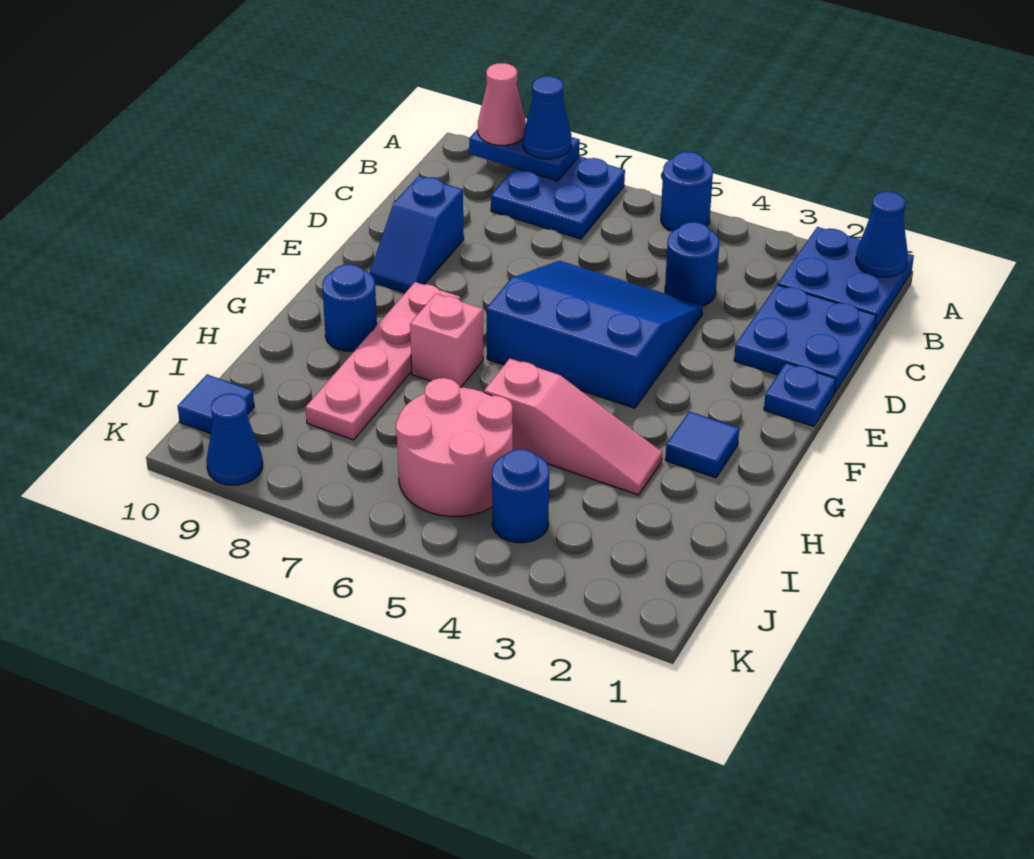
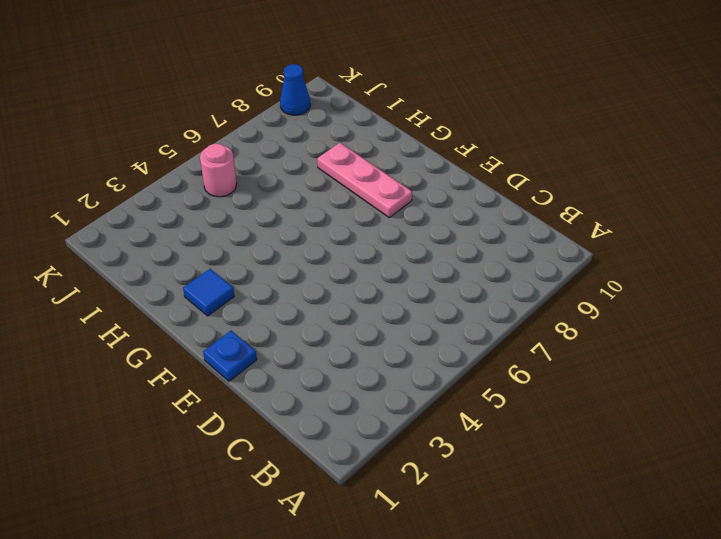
pink 1x3 plate [317,143,412,217] -> pink 1x4 plate [306,282,460,440]
pink 1x1 round brick [200,144,237,197] -> pink 2x2 round brick [396,378,513,517]
none -> blue 2x2 plate [778,227,914,330]
none -> blue 1x1 round brick [661,152,713,232]
none -> blue 2x2 plate [491,156,625,239]

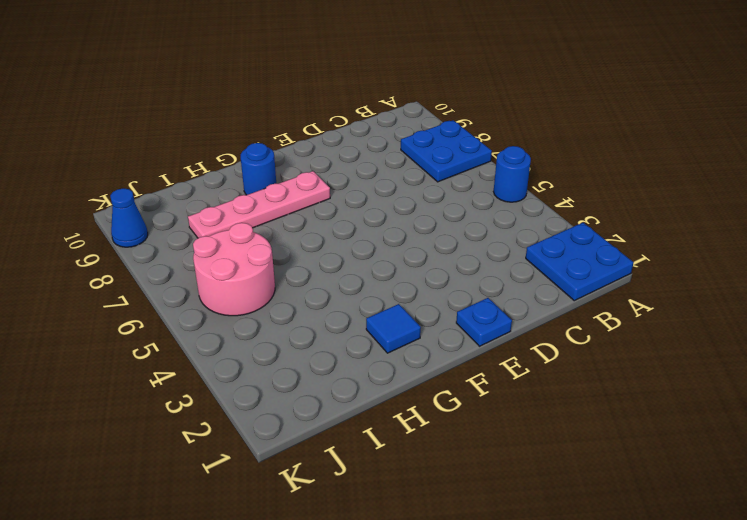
none -> blue 2x2 plate [734,285,876,393]
none -> blue 1x1 round brick [665,222,719,306]
none -> blue 3x3 slope [487,261,703,408]

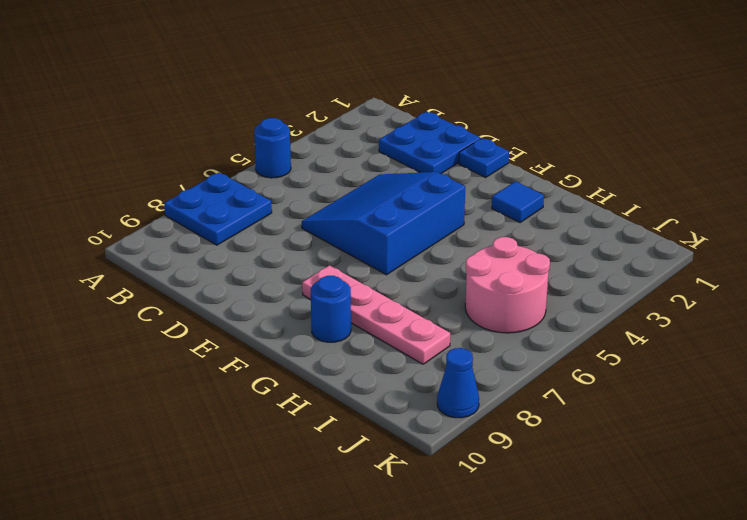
none -> blue 2x2 plate [778,227,914,330]
none -> blue 1x1 round brick [665,222,719,306]
none -> blue 1x2 slope [370,176,464,293]

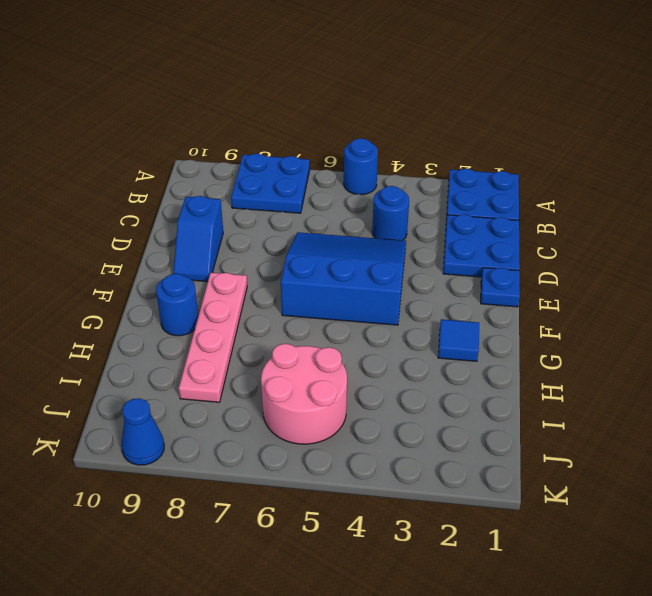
none -> pink 1x1 brick [410,294,483,388]
none -> pink 1x3 slope [484,359,662,495]
none -> blue 1x1 round brick [492,449,549,543]

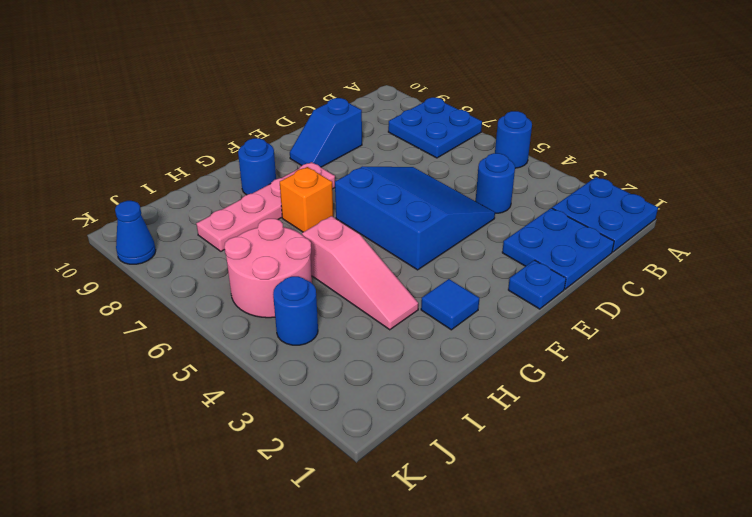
orange 1x1 brick [280,167,333,232] -> pink 1x1 brick [410,294,483,388]
none -> blue 1x1 tile [178,374,254,434]
none -> blue 1x1 cone [856,192,908,277]
none -> blue 1x2 plate [469,129,580,181]

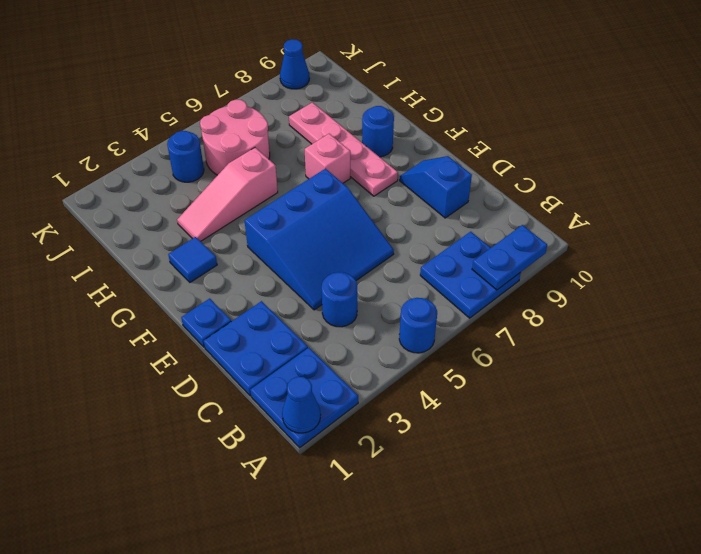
none -> blue 1x1 tile [178,374,254,434]
none -> blue 1x1 cone [523,76,571,159]
none -> pink 1x1 cone [478,63,526,145]

